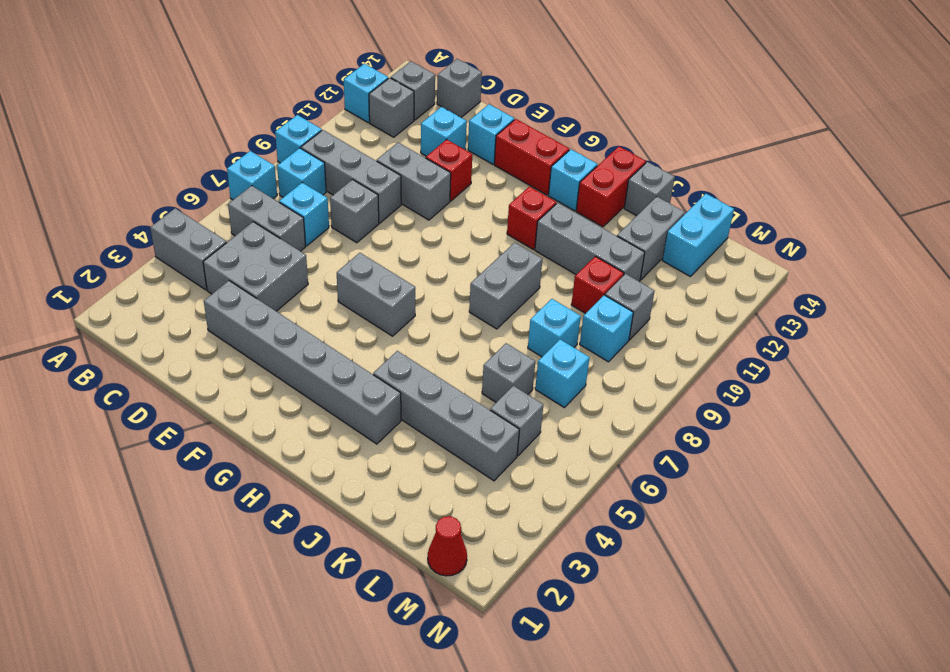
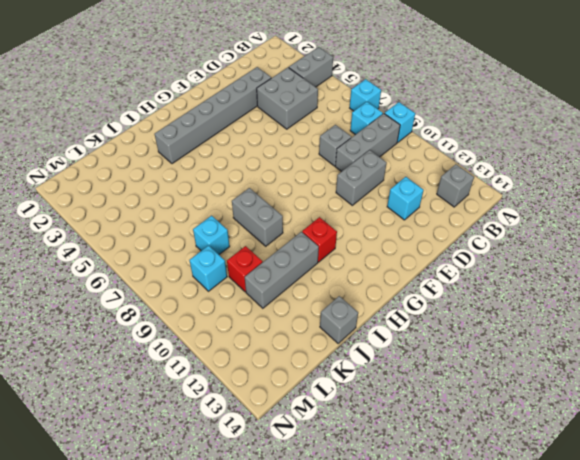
none -> cyan 1x1 brick [344,64,388,123]
none -> grey 1x2 brick [228,186,306,251]
none -> grey 1x1 brick [369,78,414,137]
none -> cyan 1x1 brick [279,183,329,246]

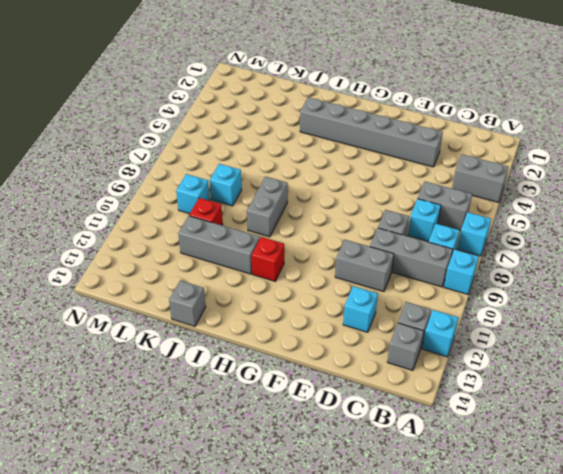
none -> grey 2x2 brick [203,222,308,311]
none -> grey 1x1 brick [437,59,482,117]
none -> red 1x1 brick [426,139,472,201]
none -> cyan 1x1 brick [468,104,514,164]

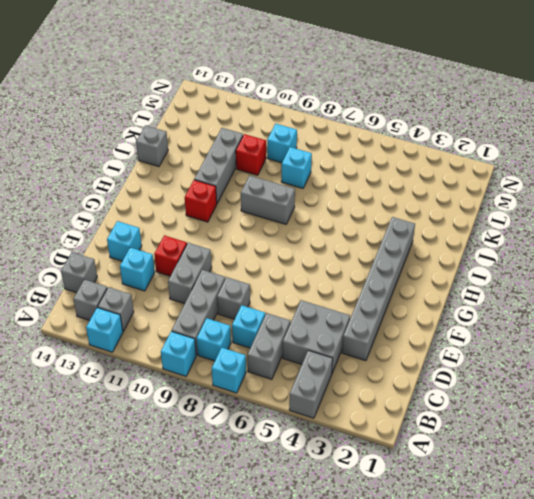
none -> grey 1x2 brick [337,253,415,336]
none -> red 1x2 brick [494,119,569,195]
none -> cyan 1x1 brick [549,149,598,211]
none -> grey 1x4 brick [373,351,519,481]

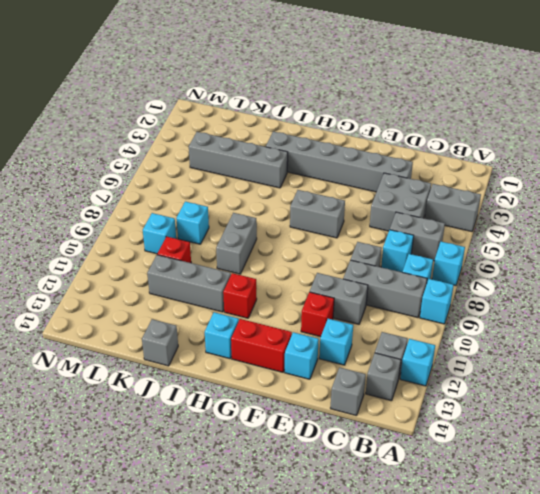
none -> red 1x2 brick [576,147,646,227]
none -> grey 1x1 brick [482,343,535,402]
none -> grey 1x2 brick [617,197,685,280]
none -> grey 1x1 brick [490,386,543,456]

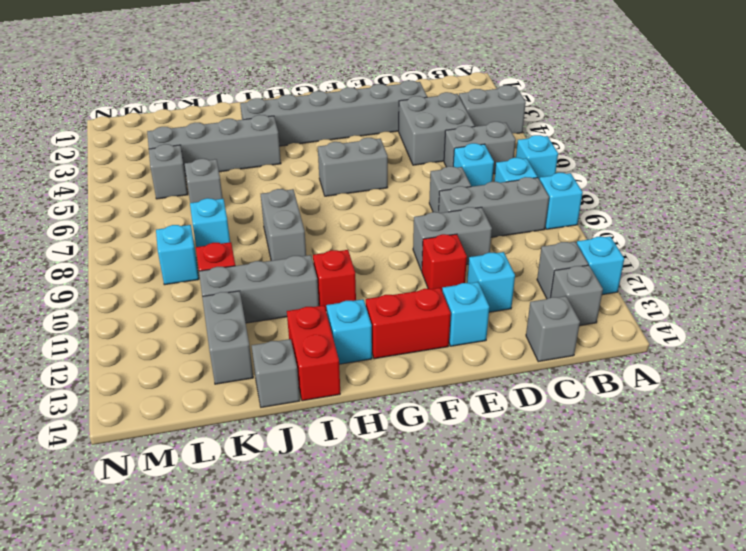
none -> cyan 1x1 brick [535,339,590,408]
none -> grey 1x1 brick [605,274,654,340]
none -> cyan 1x2 brick [662,194,734,277]
none -> red 1x1 cone [428,516,467,576]

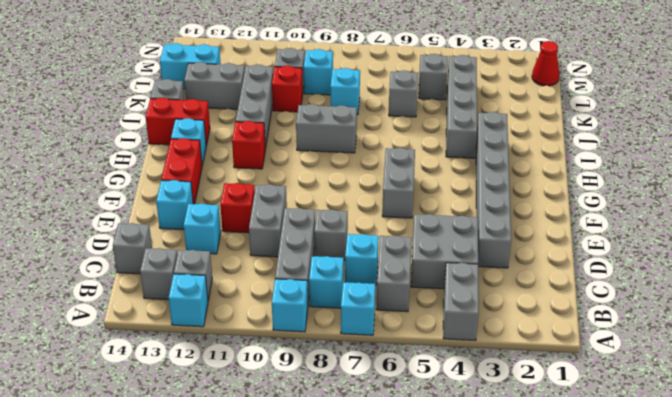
none -> cyan 1x1 brick [535,339,590,408]

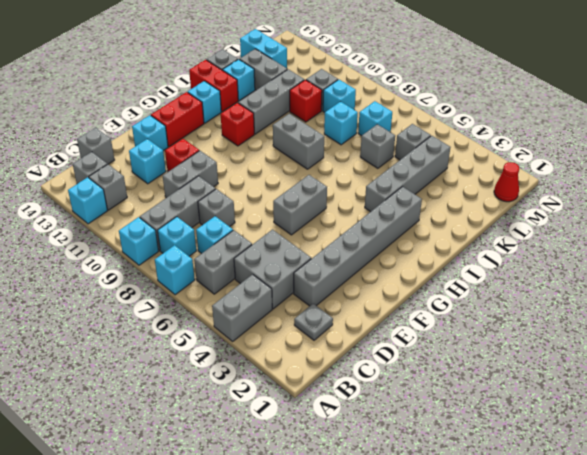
grey 1x1 plate [294,304,333,340] -> none
cyan 1x1 brick [223,59,255,101] -> none

